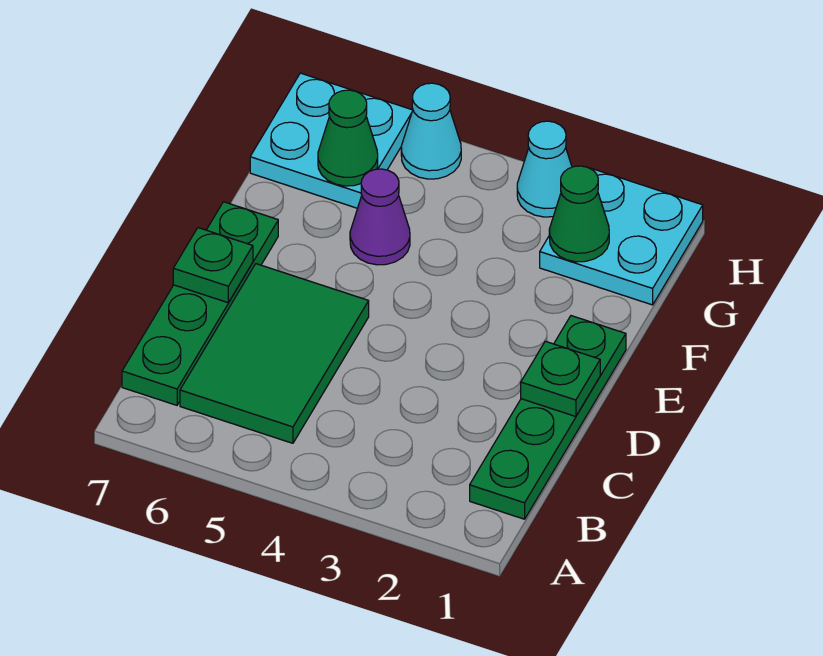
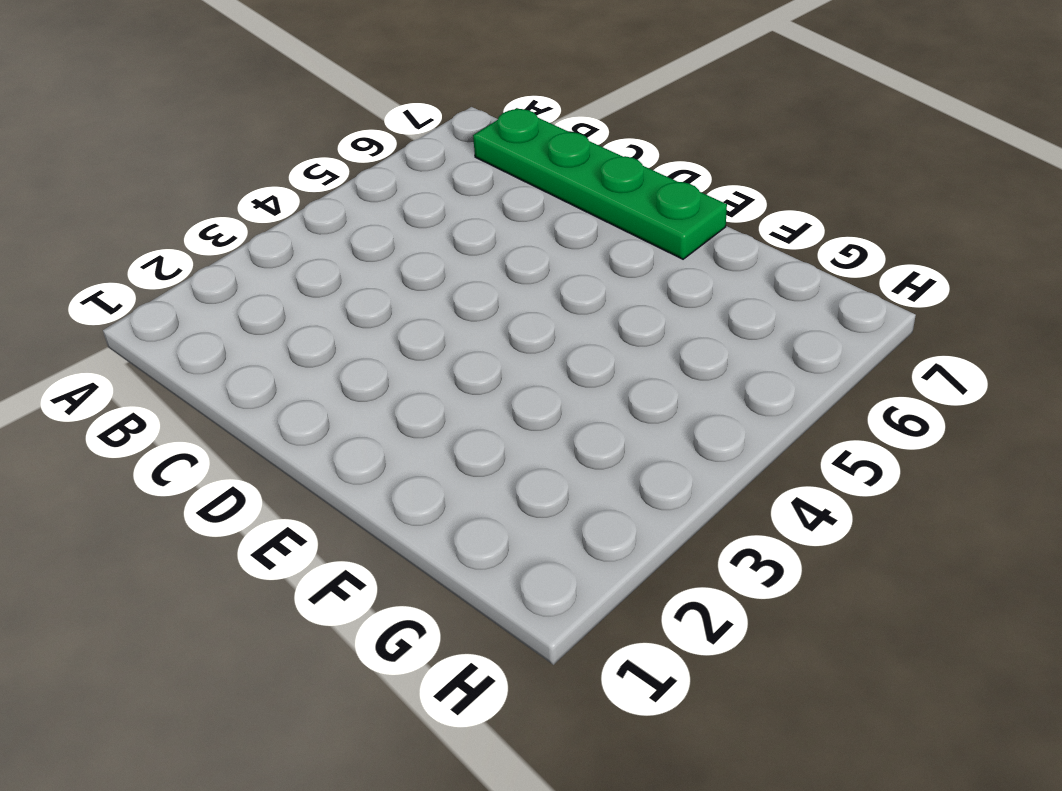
none -> green 1x4 plate [470,316,626,519]
none -> green 2x3 tile [180,264,369,443]
none -> purple 1x1 cone [350,169,410,265]

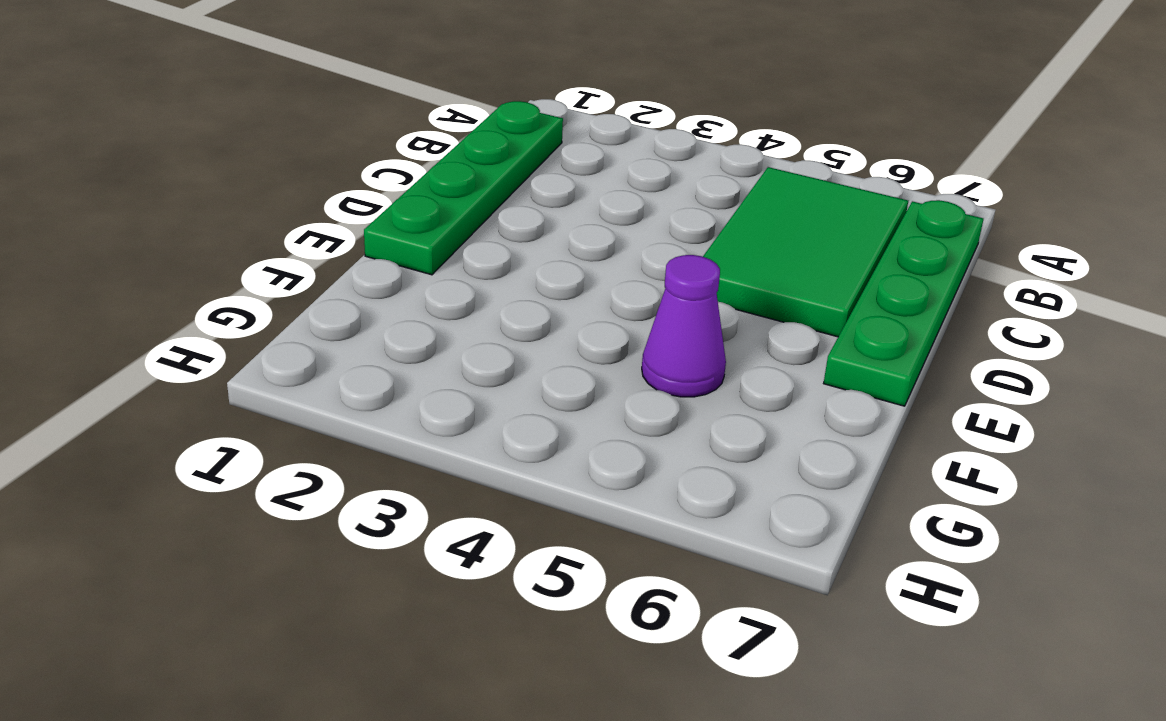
none -> cyan 2x2 plate [540,168,703,305]
none -> cyan 2x2 plate [250,73,413,208]
none -> cyan 1x1 cone [517,121,572,217]

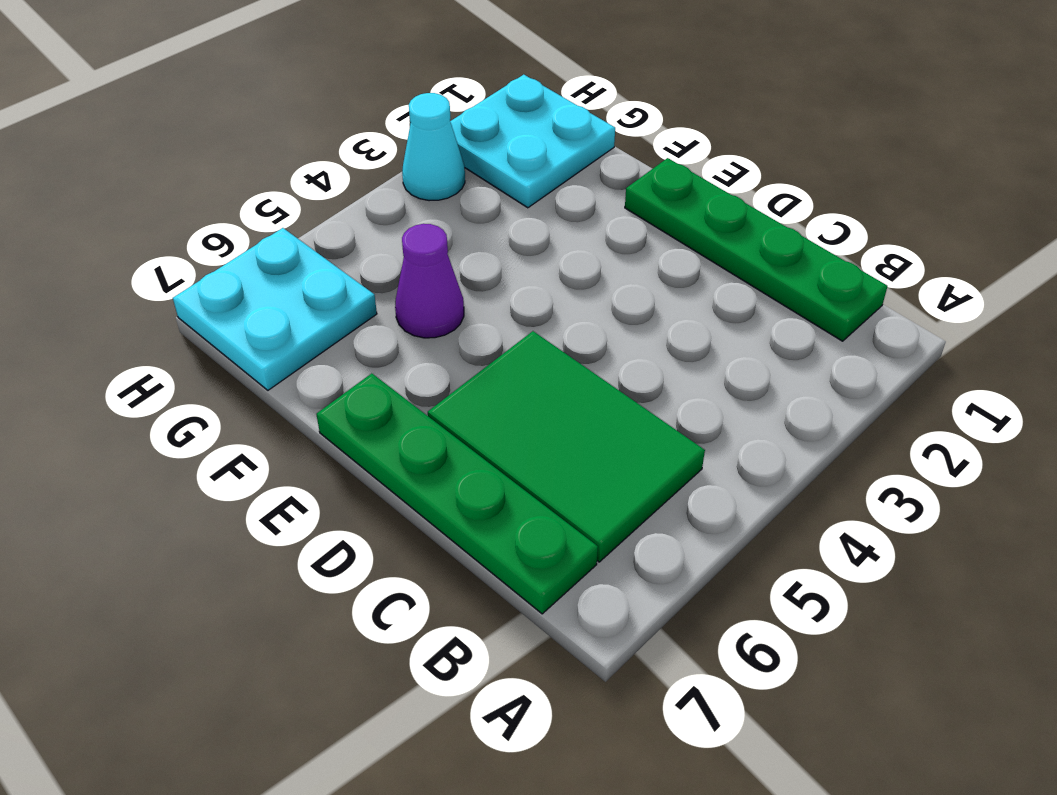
none -> cyan 1x1 cone [401,83,461,179]
none -> green 1x1 plate [521,341,600,417]
none -> green 1x1 plate [173,228,253,303]

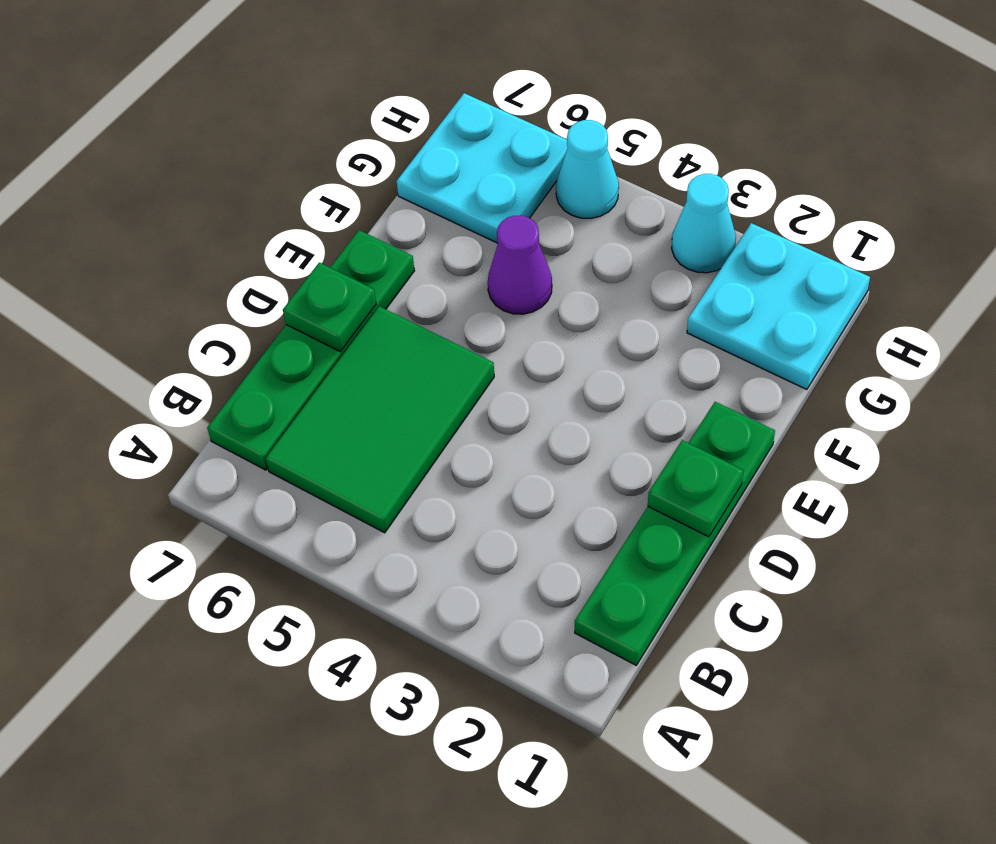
none -> green 1x1 cone [549,166,609,262]
none -> green 1x1 cone [318,90,378,186]

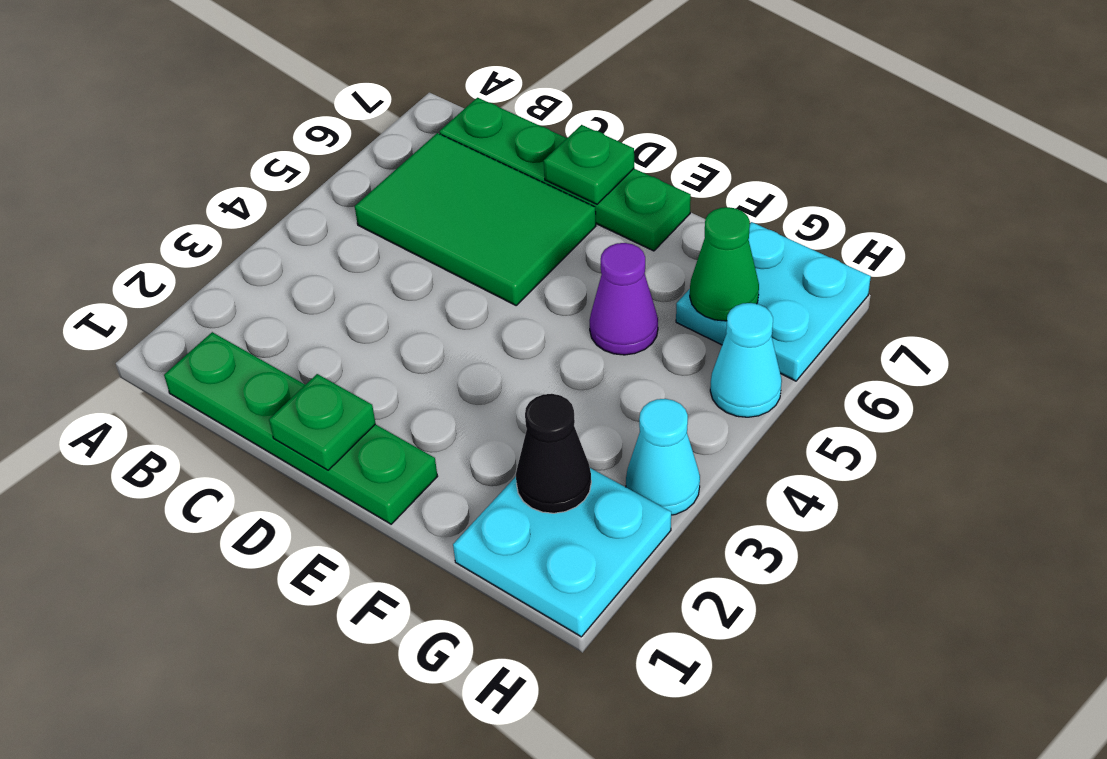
black 1x1 cone [516,394,591,513] -> green 1x1 cone [549,166,609,262]

